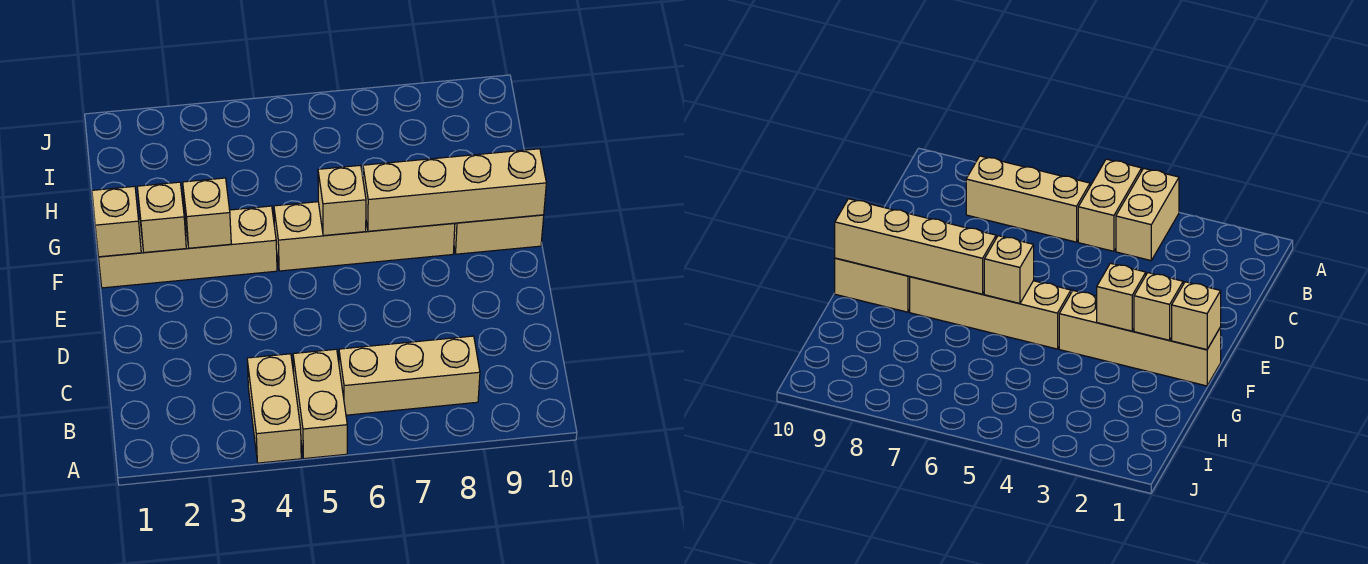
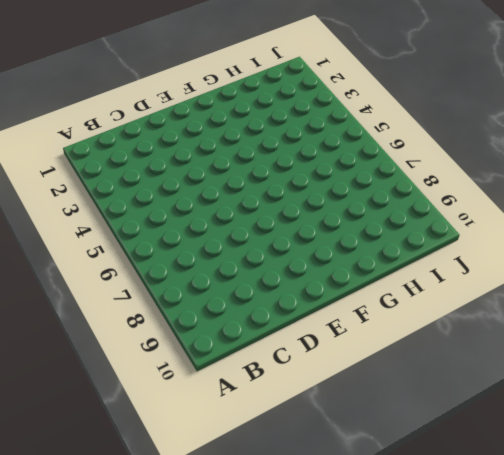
none -> tan 1x2 brick [247,354,301,463]
none -> tan 1x2 brick [293,349,347,459]

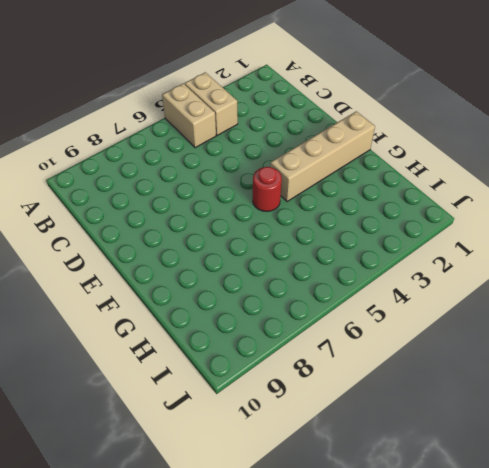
red 1x1 round brick [253,167,282,211] -> tan 1x4 brick [274,202,455,271]
none -> tan 1x3 brick [339,336,480,415]
none -> tan 1x2 brick [454,215,544,254]

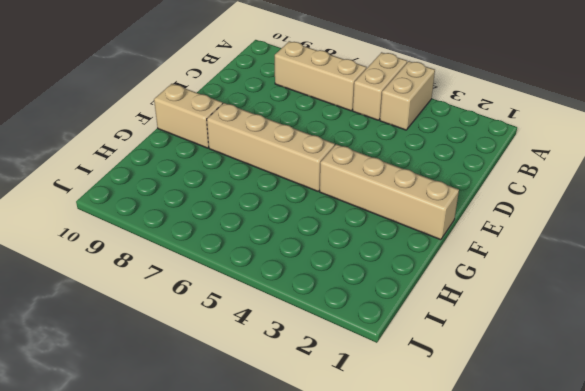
none -> tan 1x1 brick [92,186,141,257]
none -> tan 1x1 brick [137,182,186,253]

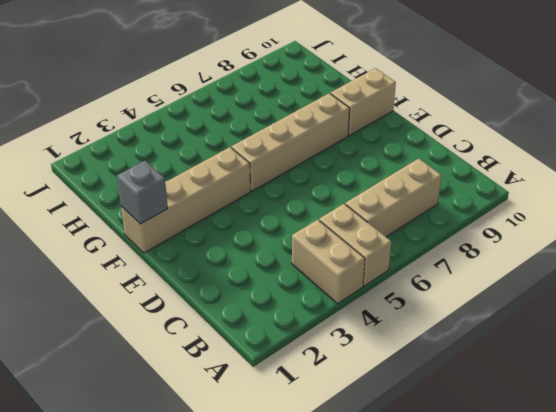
grey 1x1 brick [117,161,168,224] -> tan 1x1 brick [92,186,141,257]
none -> tan 1x1 brick [137,182,186,253]
none -> tan 1x1 brick [183,178,231,248]

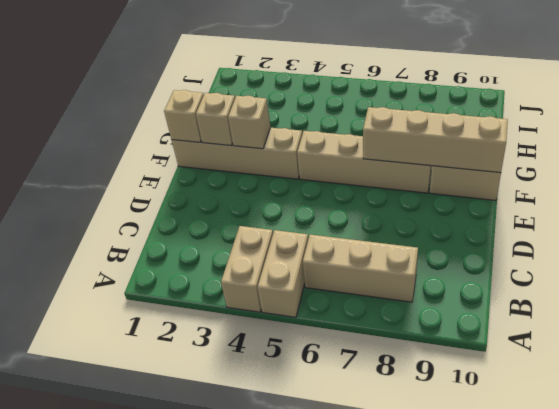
none -> tan 1x1 brick [318,165,366,236]

